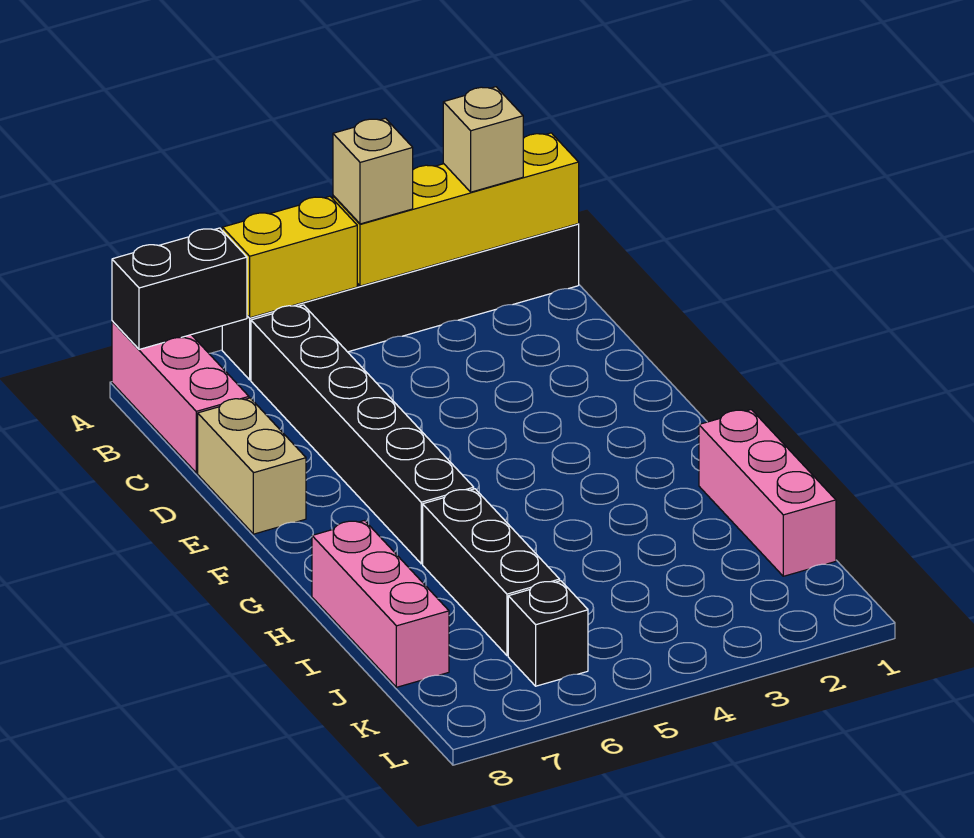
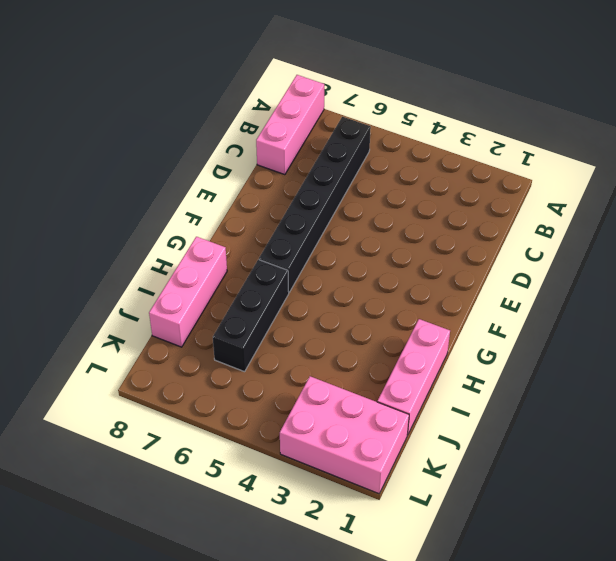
pink 2x3 brick [280,376,409,494] -> none
none -> black 1x6 brick [222,224,579,380]
none -> tan 1x2 brick [198,398,306,534]
none -> black 1x1 brick [508,581,588,686]

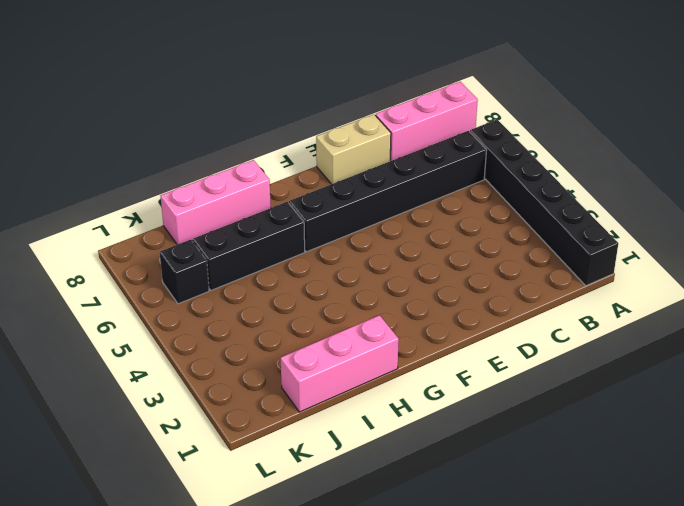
none -> yellow 1x4 brick [333,133,579,286]
none -> yellow 1x2 brick [222,196,357,318]
none -> black 1x2 brick [112,228,247,349]

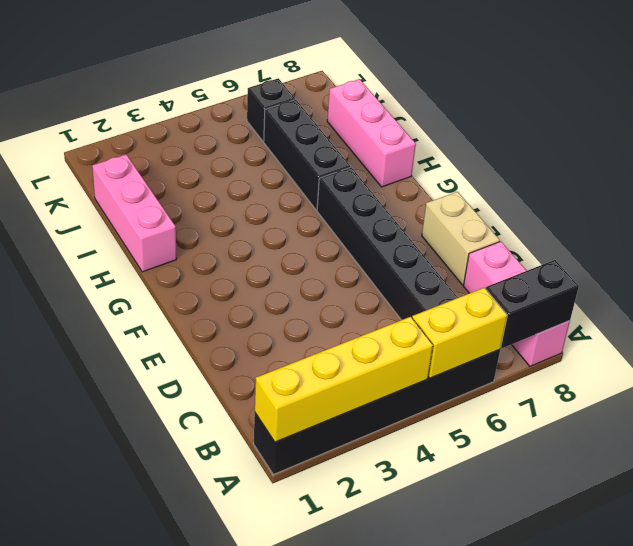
none -> tan 1x1 brick [443,87,523,192]
none -> tan 1x1 brick [333,118,413,224]

